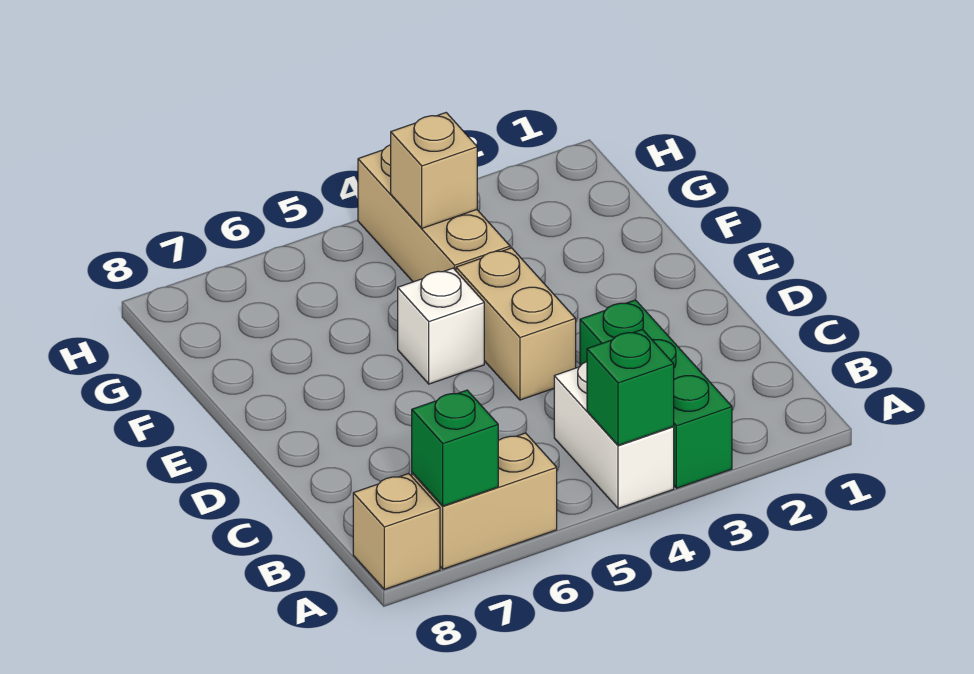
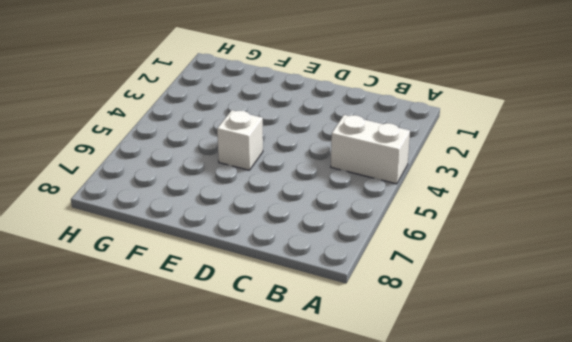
none -> green 1x3 brick [580,300,732,488]
none -> tan 1x2 brick [412,433,557,569]

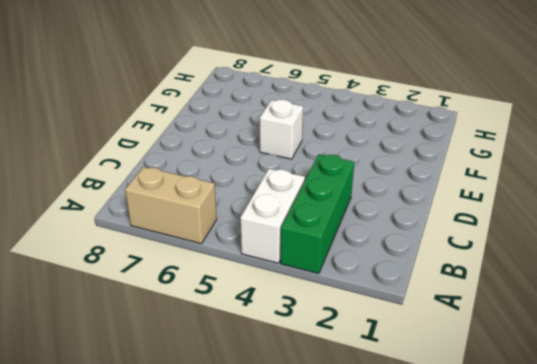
none -> tan 1x1 brick [353,474,440,589]
none -> tan 1x2 brick [456,248,576,400]

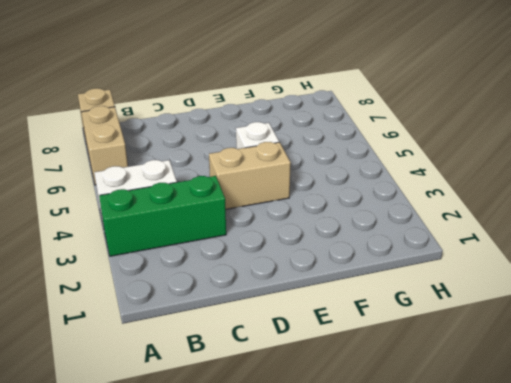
none -> tan 1x3 brick [358,145,510,282]
none -> green 1x1 brick [587,329,674,445]

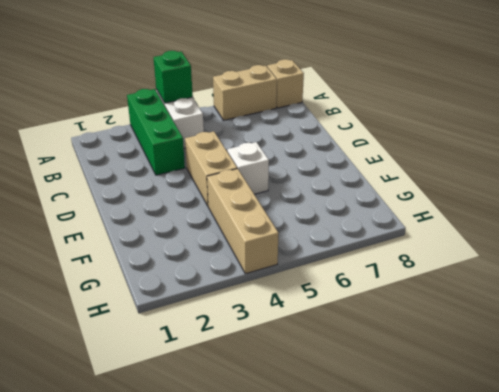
none -> green 1x1 brick [412,390,498,506]
none -> tan 1x1 brick [391,113,477,228]

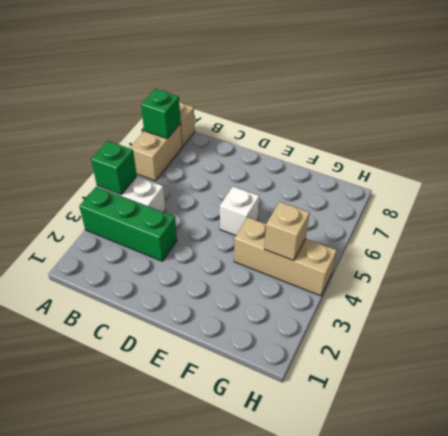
none -> tan 1x2 brick [456,248,576,400]

